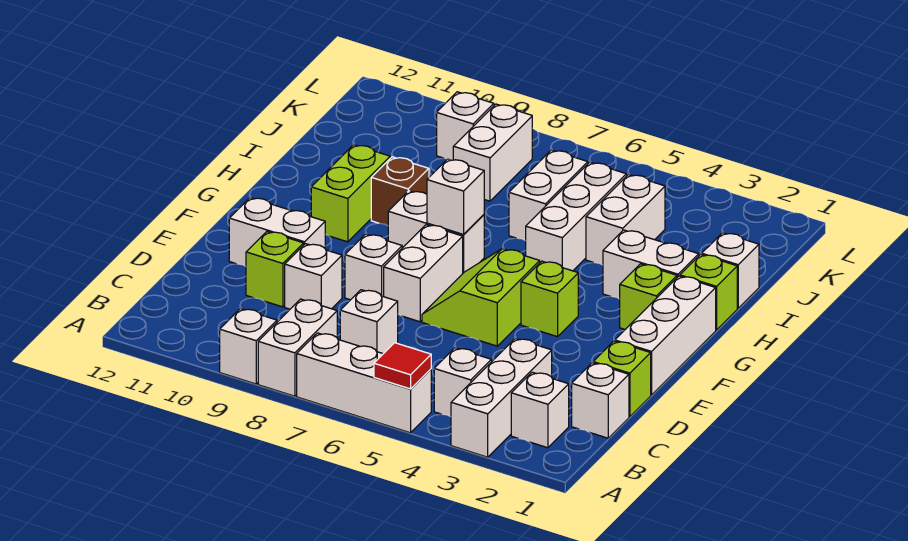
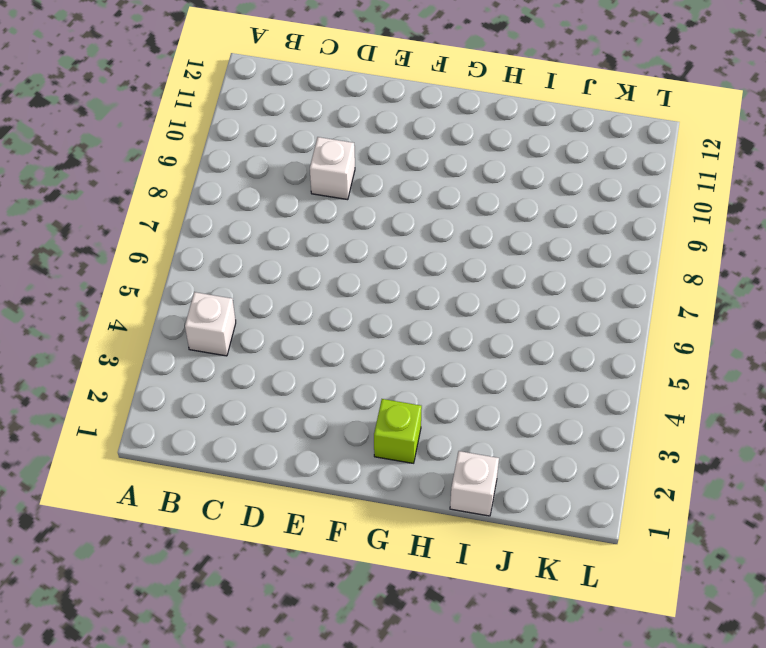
none -> white 1x3 brick [451,338,552,457]
none -> white 1x3 brick [297,333,431,433]
none -> white 1x2 brick [258,299,337,396]
none -> white 1x1 brick [220,309,277,384]

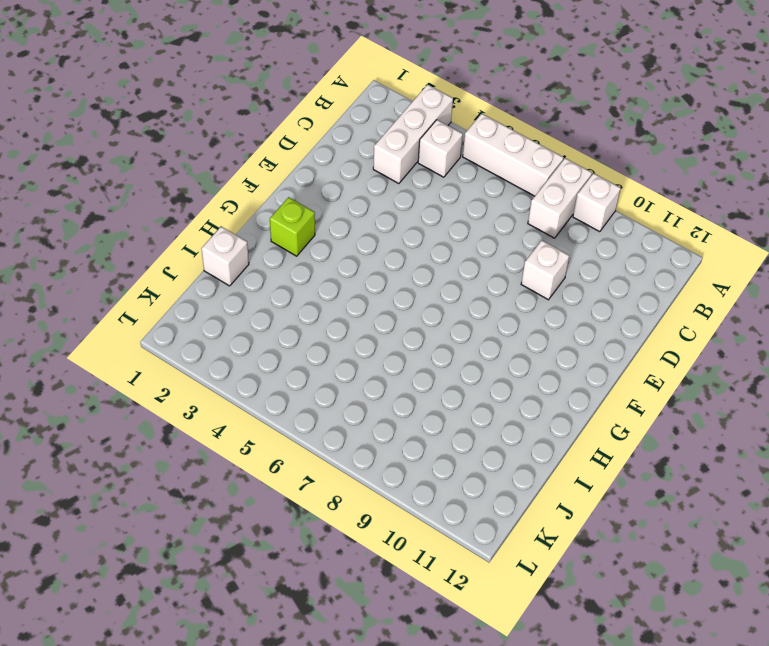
none -> white 1x1 brick [511,372,569,448]
none -> white 1x1 brick [572,363,629,438]
none -> white 1x1 brick [340,290,398,354]
none -> lime 1x1 brick [593,341,651,417]

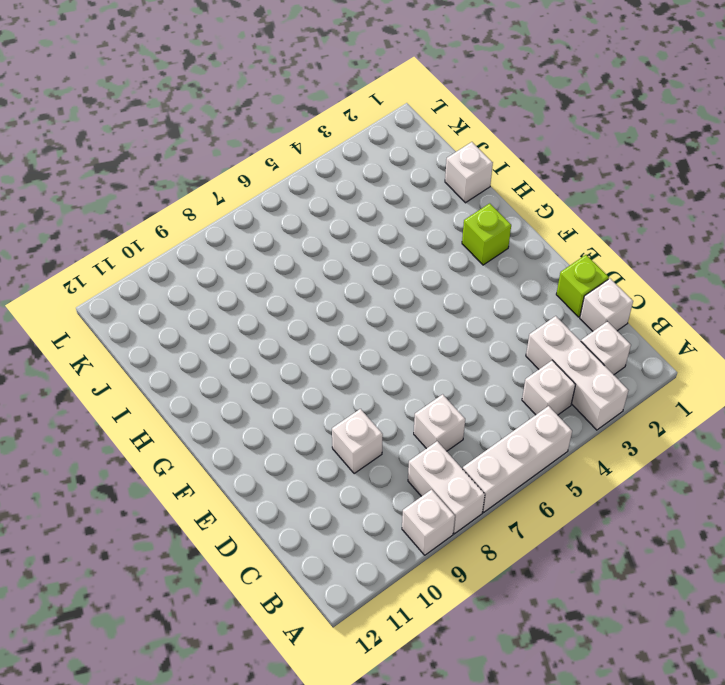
none -> lime 1x1 brick [246,232,304,307]
none -> white 1x3 brick [615,276,716,395]
none -> lime 2x2 slope [422,249,540,346]
none -> white 1x2 brick [384,225,463,322]

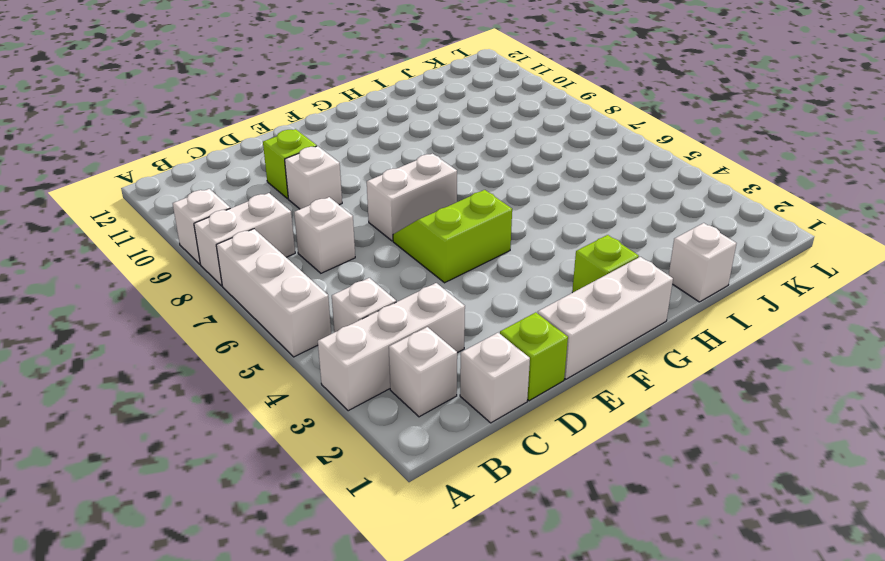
none -> white 1x1 brick [345,234,402,300]
none -> white 1x2 brick [229,198,325,266]
none -> lime 1x1 brick [521,261,578,337]
none -> white 1x2 brick [388,191,484,273]

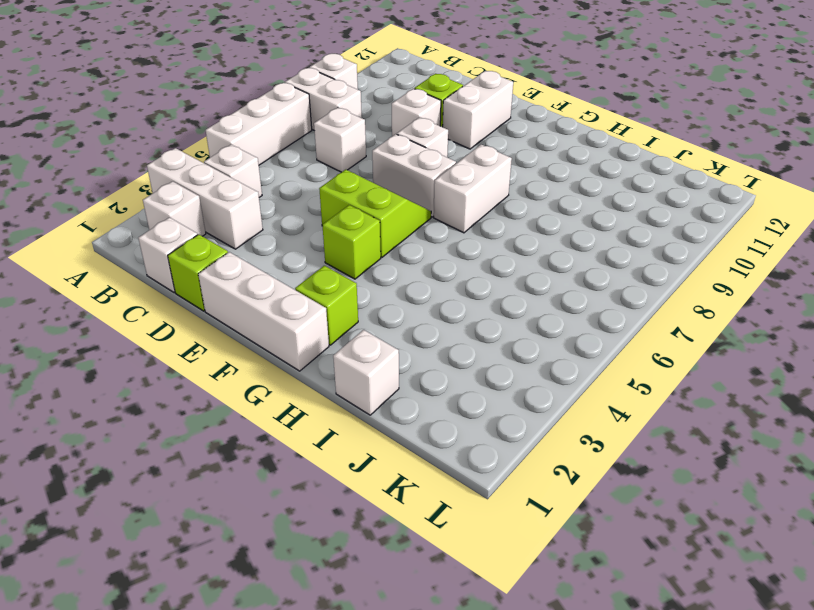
none -> lime 1x2 brick [311,145,390,242]
none -> lime 1x1 brick [680,254,737,330]
none -> white 1x2 brick [603,230,699,299]
none -> white 1x3 brick [526,162,627,271]

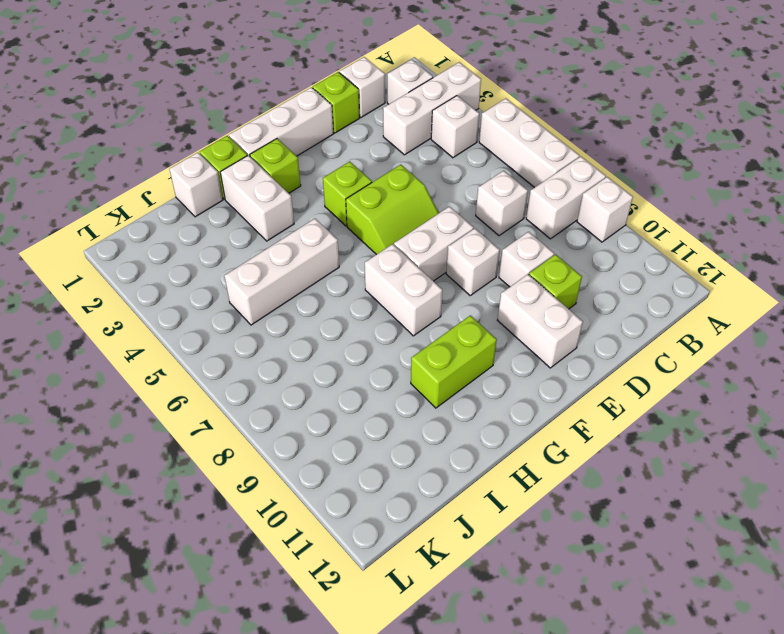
none -> brown 1x1 brick [371,157,429,226]
none -> white 1x2 brick [586,175,665,265]
none -> white 1x2 brick [509,150,588,241]
none -> white 1x2 brick [453,104,532,201]

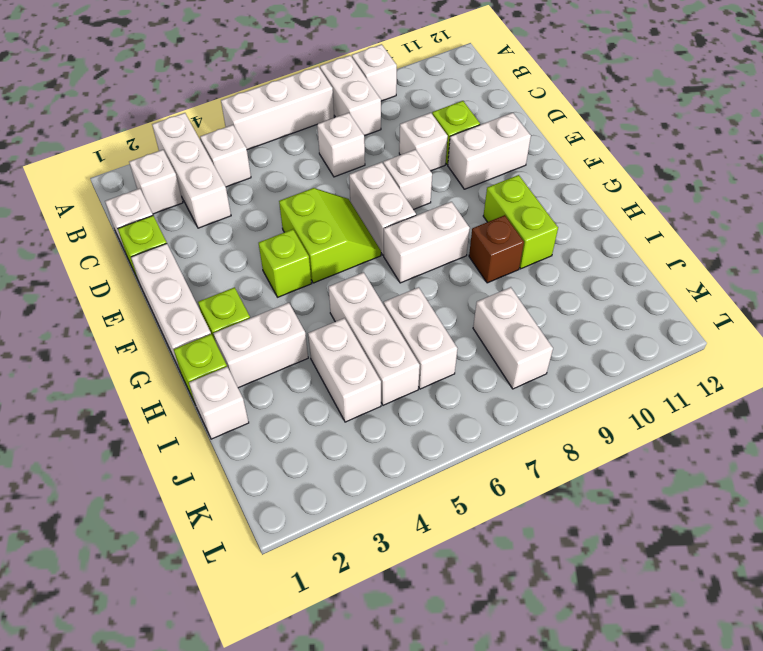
none -> white 1x1 brick [437,92,494,160]
none -> red 1x1 tile [374,343,431,389]
none -> white 1x1 brick [427,159,484,234]

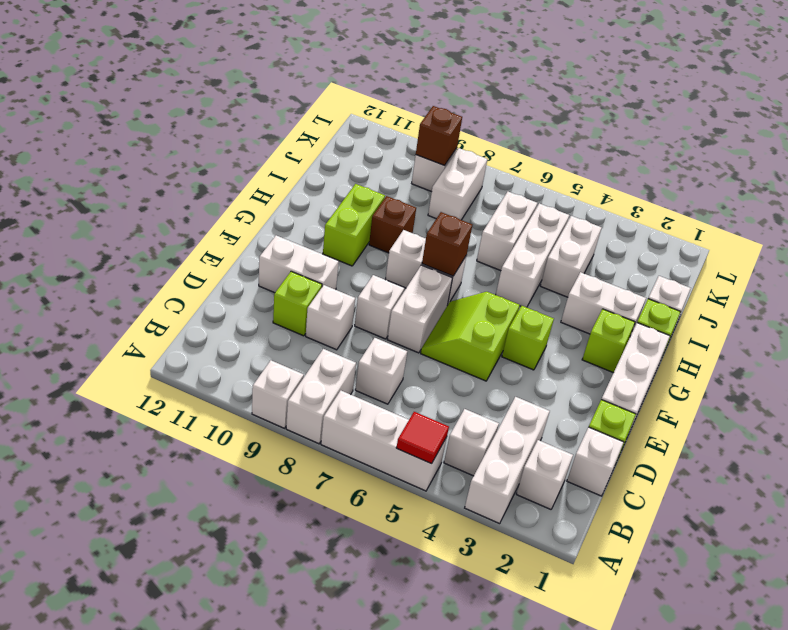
brown 1x1 brick [422,212,472,276] -> white 1x1 brick [427,159,484,234]
brown 1x1 brick [416,106,462,166] -> none

